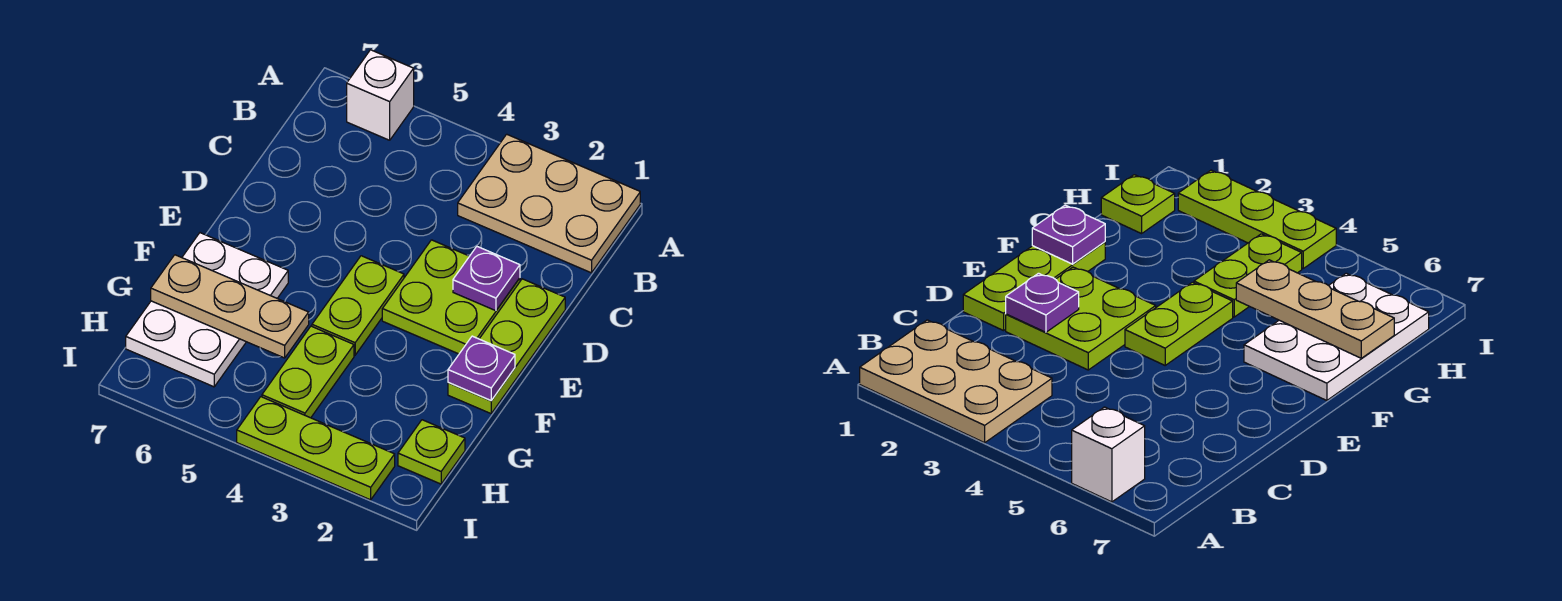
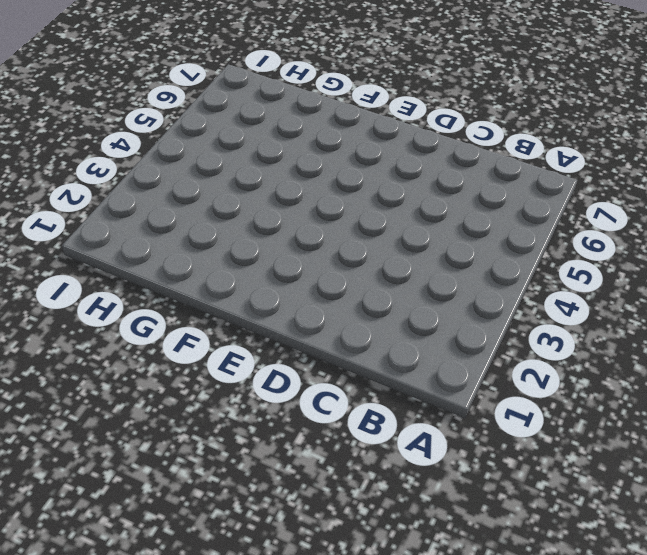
none -> tan 2x3 plate [458,134,640,273]
none -> white 1x1 brick [347,50,414,140]
none -> lime 1x3 plate [448,279,565,414]

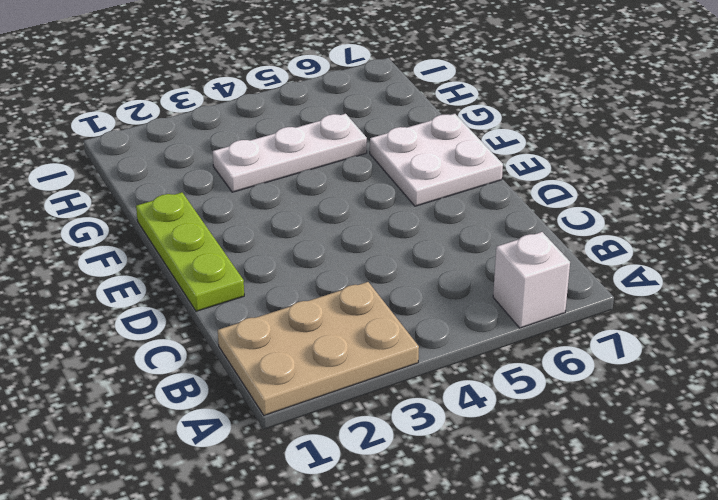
white 2x2 plate [370,114,503,206] -> white 2x3 plate [126,233,288,387]
white 1x3 plate [213,114,367,192] -> lime 1x2 plate [262,326,354,418]
none -> lime 2x2 plate [382,240,520,354]
none -> lime 1x2 plate [312,256,404,355]
none -> lime 1x1 plate [398,420,465,484]

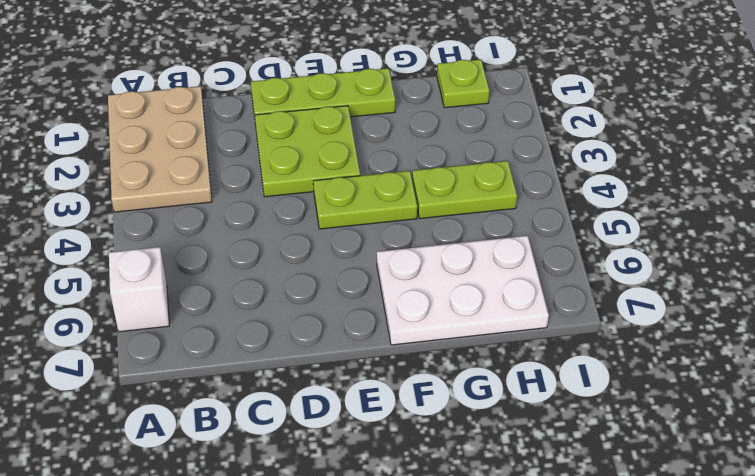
none -> lime 1x3 plate [237,397,395,500]
none -> purple 1x1 plate [453,247,520,311]
none -> purple 1x1 plate [448,336,515,400]

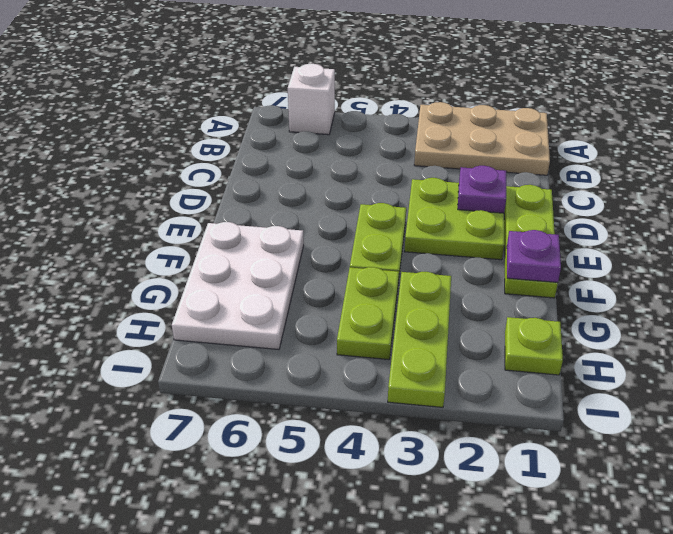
lime 1x3 plate [388,272,451,407] -> lime 1x3 plate turned to [237,397,395,500]
none -> tan 1x3 plate [151,255,309,358]

